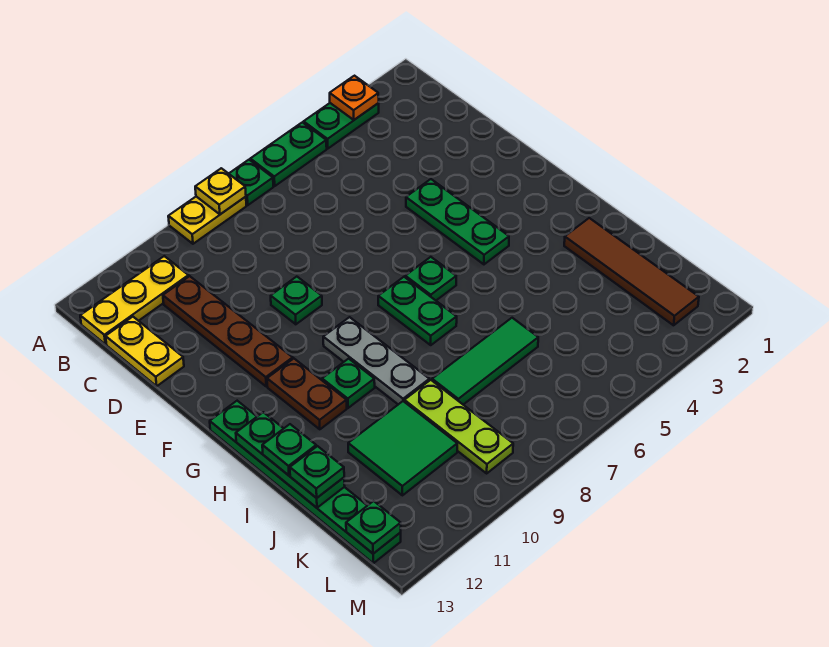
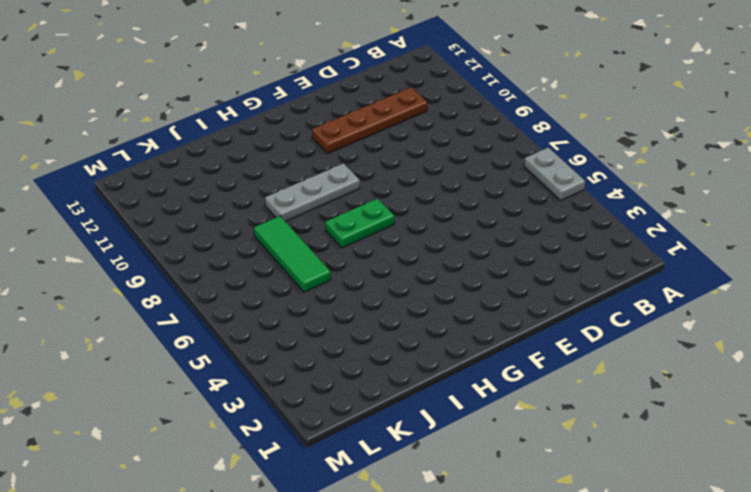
grey 1x2 plate [524,147,585,200] -> green 1x2 plate [250,122,327,186]
none -> green 1x2 plate [304,103,379,149]
none -> green 1x1 plate [229,160,273,205]
none -> yellow 1x2 plate [168,197,246,244]

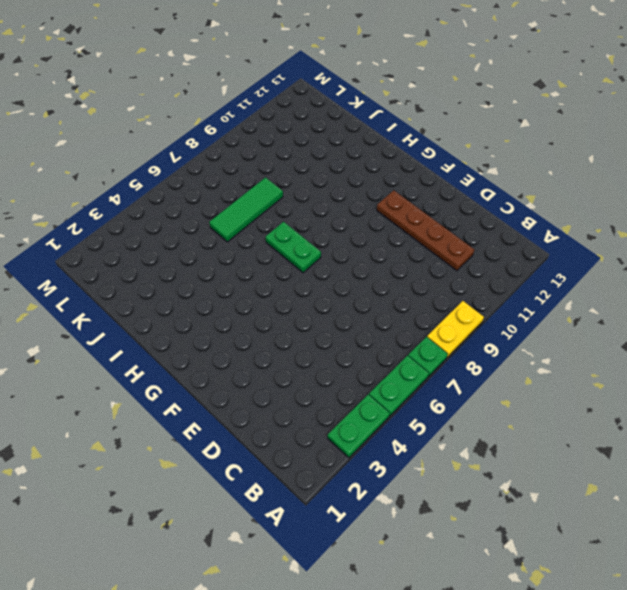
none -> yellow 1x3 plate [80,256,189,344]
none -> yellow 1x2 plate [106,317,184,386]
none -> green 1x3 plate [406,179,509,264]

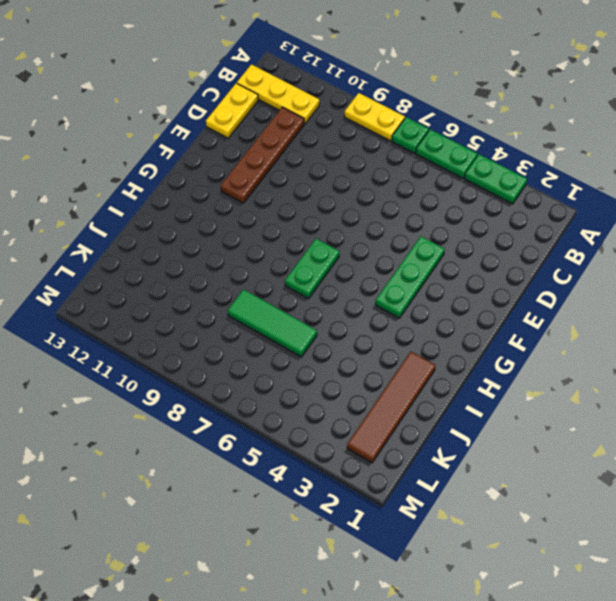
none -> green 1x1 plate [271,277,322,324]
none -> green 1x1 plate [405,257,456,300]
none -> grey 1x3 plate [323,317,429,404]

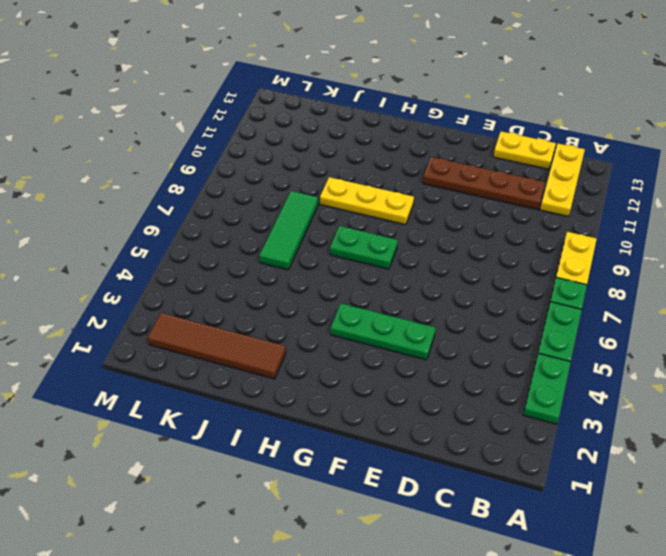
yellow 1x3 plate [320,177,414,225] -> grey 1x3 plate [323,317,429,404]
none -> green 1x1 plate [271,277,322,324]
none -> green 1x1 plate [405,257,456,300]
none -> brown 1x2 plate [267,359,347,429]

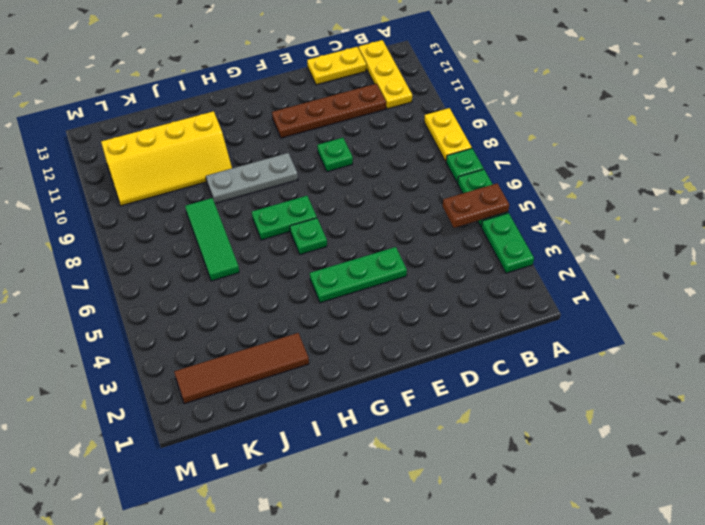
brown 1x2 plate [443,183,509,228] -> brown 1x2 plate moved to [267,359,347,429]
yellow 2x4 slope [101,111,232,206] -> green 2x2 tile [348,401,457,495]
none -> green 1x6 plate [210,401,401,563]
none -> green 1x1 plate [322,359,375,408]
none -> lime 1x3 plate [404,380,513,473]

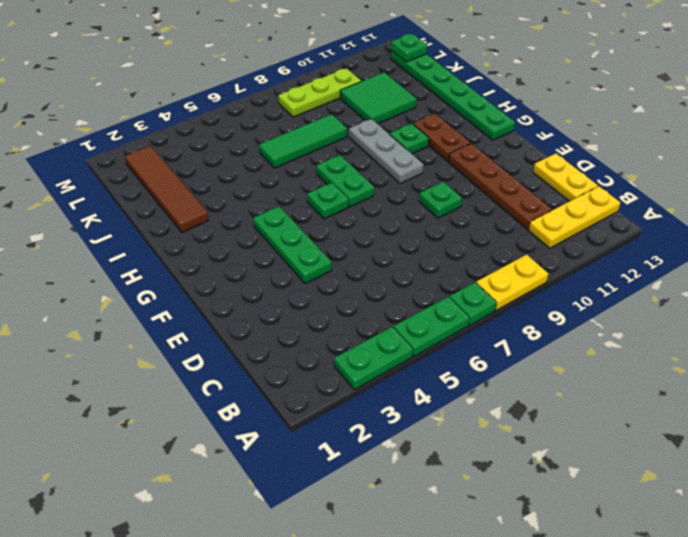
lime 1x3 plate [279,68,361,117] -> lime 1x3 plate turned to [404,380,513,473]
none -> orange 1x1 plate [330,76,379,120]
none -> yellow 1x1 plate [195,168,246,214]
none -> green 1x3 plate [236,412,345,508]

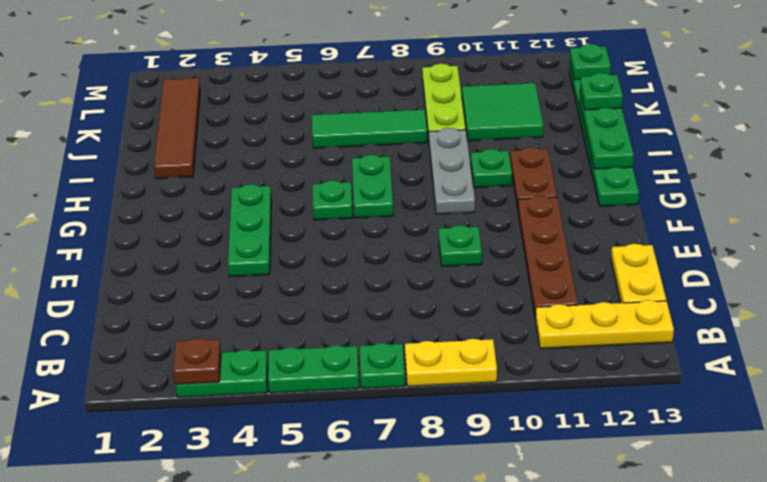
brown 1x1 plate [173,338,221,384] -> orange 1x1 plate [330,76,379,120]
none -> yellow 1x1 plate [195,168,246,214]
none -> green 1x1 plate [262,424,316,475]

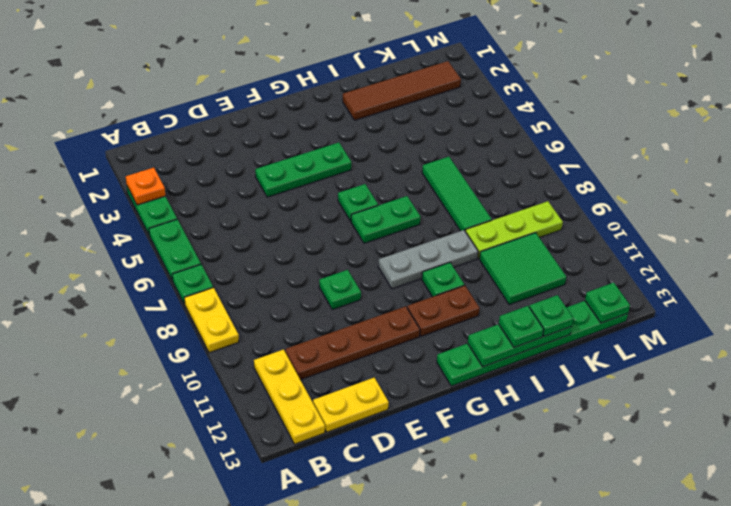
none -> yellow 1x1 plate [195,168,246,214]

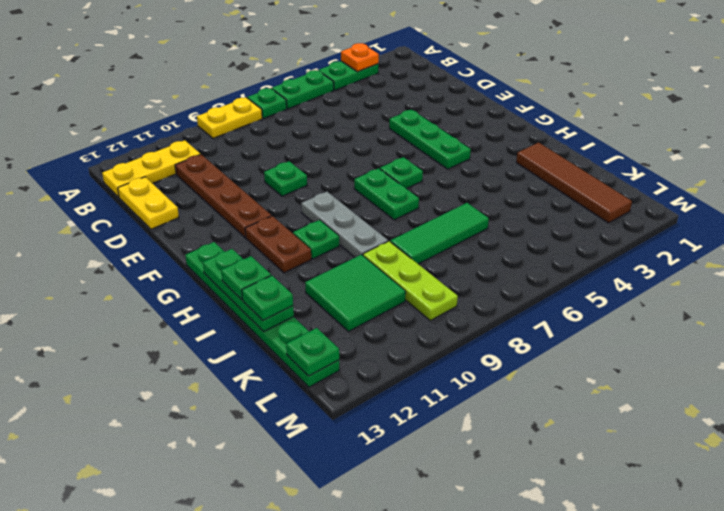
none -> yellow 1x1 plate [195,168,246,214]

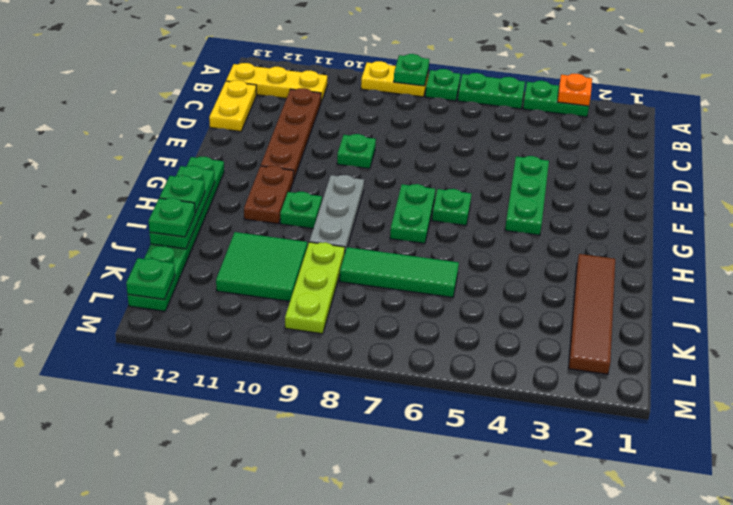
green 1x1 plate [394,54,429,86] -> yellow 1x1 plate [195,168,246,214]

